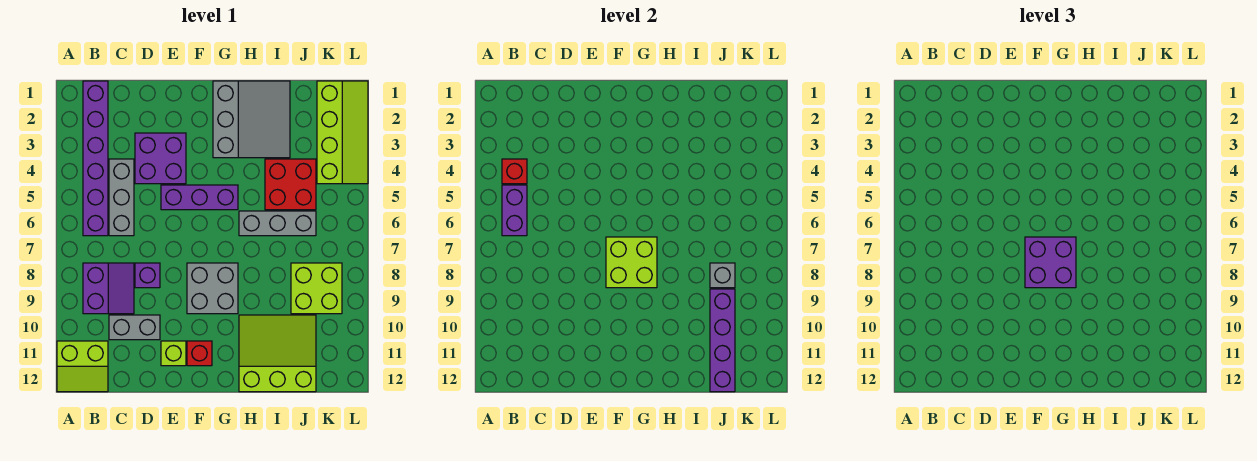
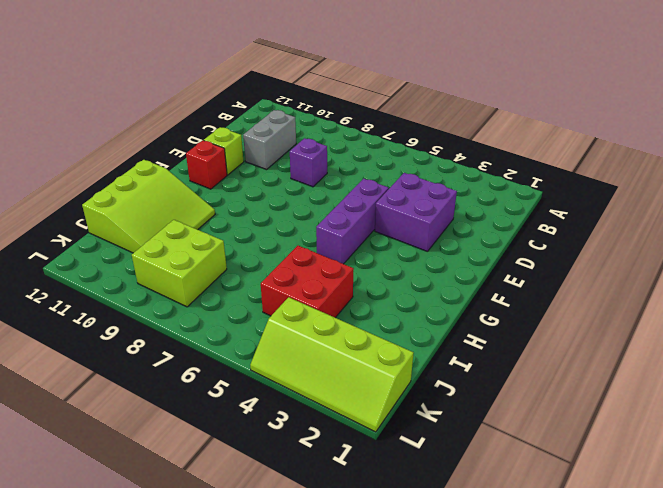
none -> lime 2x2 slope [57,341,108,392]
none -> purple 1x6 brick [83,81,108,236]
none -> purple 2x2 slope [83,263,134,314]

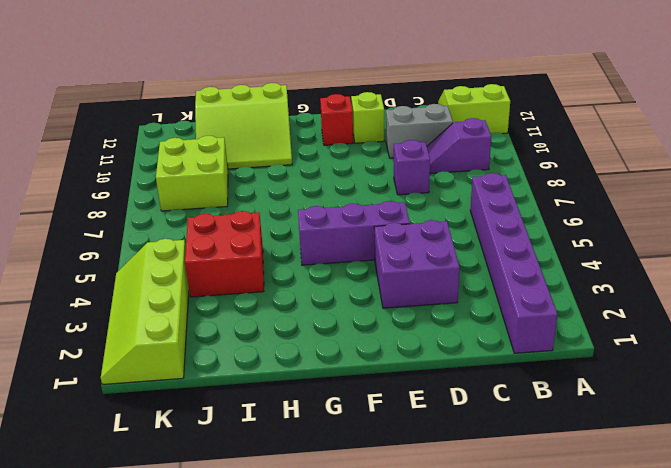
purple 1x2 slope [427,118,491,174] -> purple 2x2 slope [83,263,134,314]
none -> grey 1x3 brick [109,159,134,236]
none -> grey 2x2 brick [187,263,238,314]
none -> grey 3x3 slope [213,81,290,158]

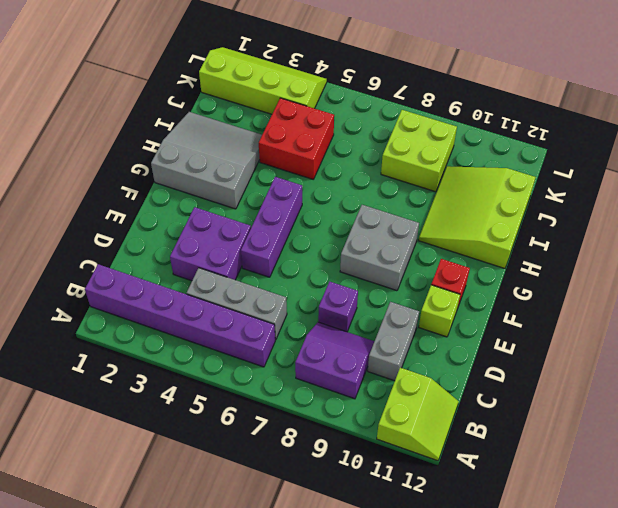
none -> grey 1x3 brick [239,211,316,236]
none -> red 1x1 brick [502,159,527,184]
none -> purple 1x2 brick [502,185,527,236]

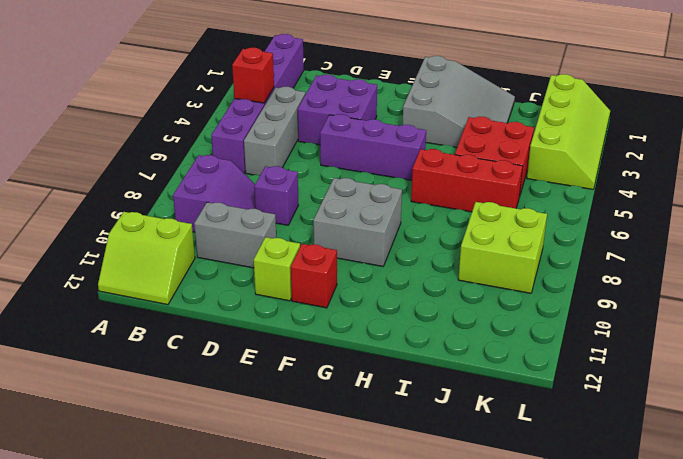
red 1x3 brick [411,149,523,212] -> grey 1x3 brick [239,211,316,236]
none -> lime 3x3 slope [239,315,316,392]
none -> purple 1x2 brick [502,185,527,236]
none -> lime 2x2 brick [606,237,657,288]

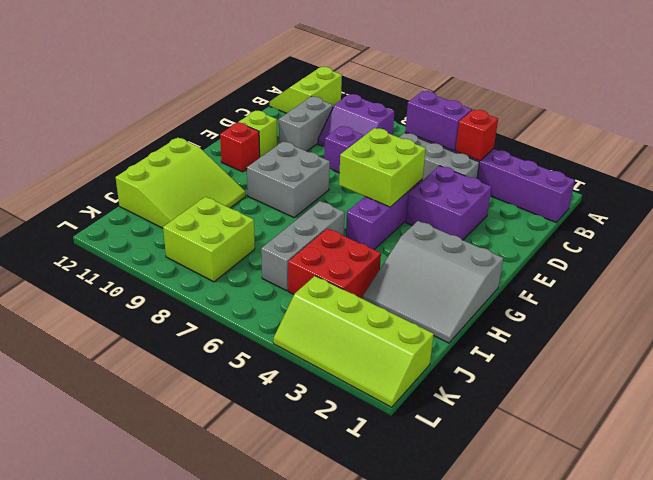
lime 2x2 brick [339,128,426,207] -> lime 2x2 brick moved to [606,237,657,288]
none -> grey 1x1 brick [710,263,735,288]
none -> purple 1x4 brick [710,289,735,392]
none -> purple 2x2 brick [1025,237,1076,288]

